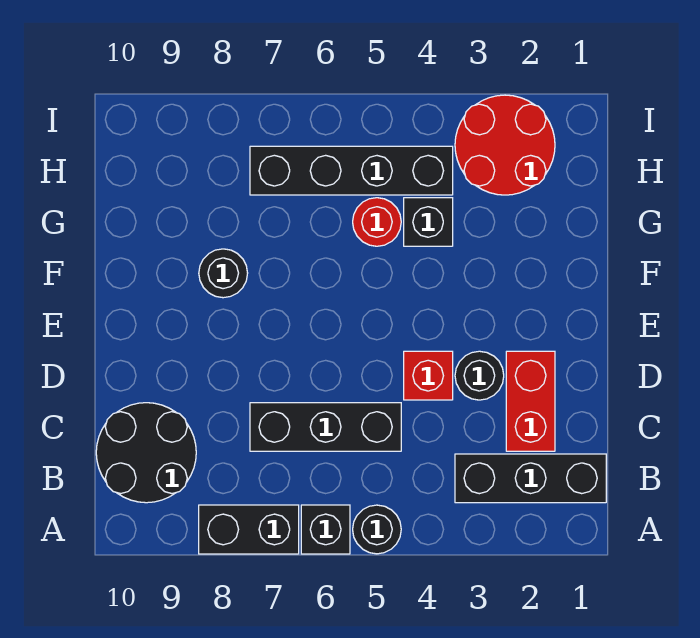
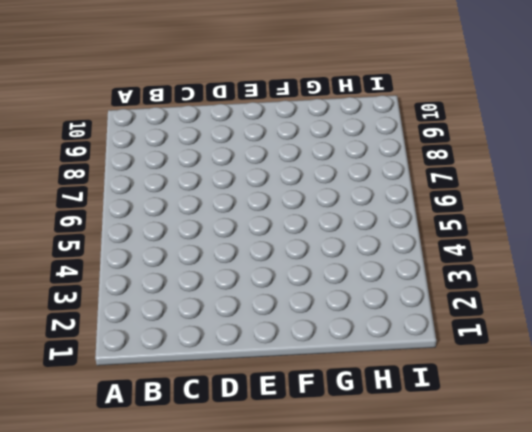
none -> black 1x1 round brick [353,505,401,554]
none -> black 1x1 brick [301,505,350,554]
none -> black 1x2 brick [199,505,299,554]

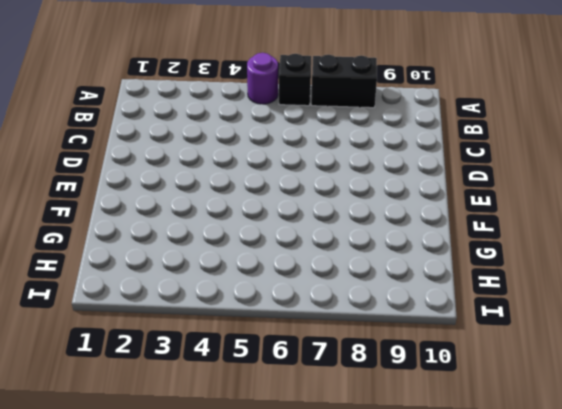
purple 1x1 round brick [247,53,278,104] -> black 1x1 round brick [353,505,401,554]
none -> black 1x3 brick [455,454,606,503]
none -> black 2x2 round brick [96,403,196,503]
none -> red 1x2 brick [506,351,555,451]

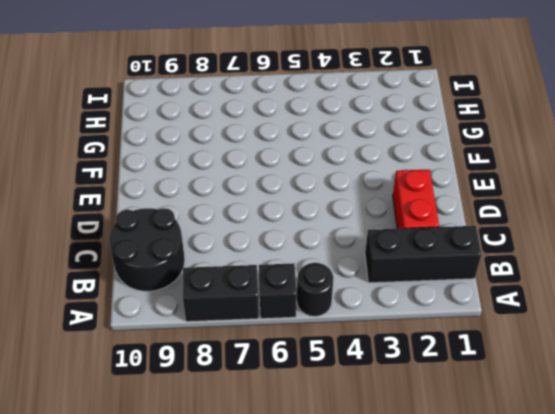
none -> black 1x3 brick [250,403,401,451]
none -> black 1x1 round brick [455,351,504,400]
none -> red 1x1 brick [404,351,453,400]

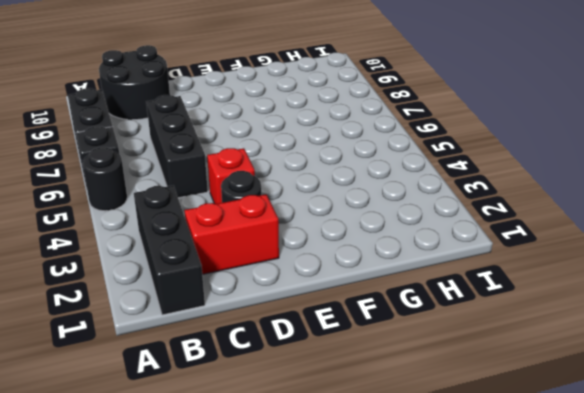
none -> black 1x1 round brick [199,249,248,298]
none -> black 1x1 brick [404,198,453,246]
none -> red 1x1 round brick [353,198,401,246]

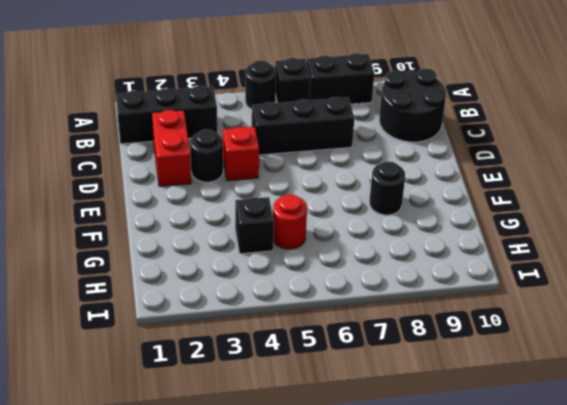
none -> red 2x2 round brick [455,95,555,195]
none -> black 1x4 brick [250,146,453,195]

